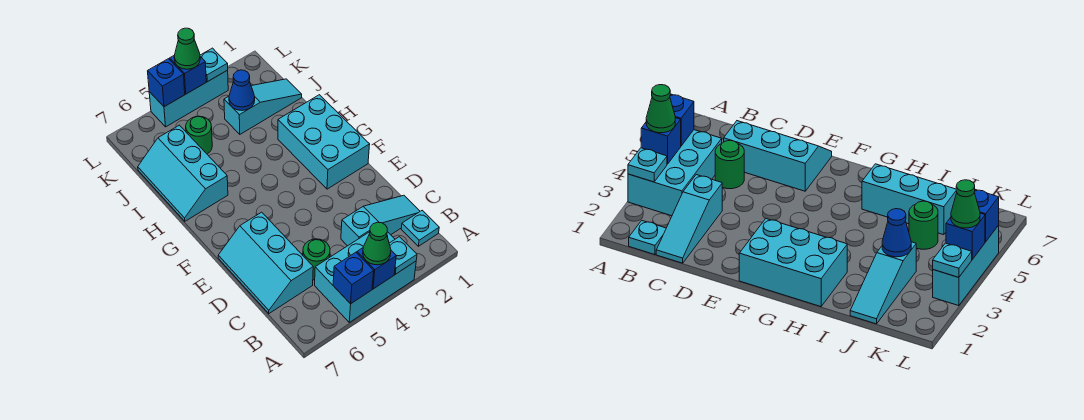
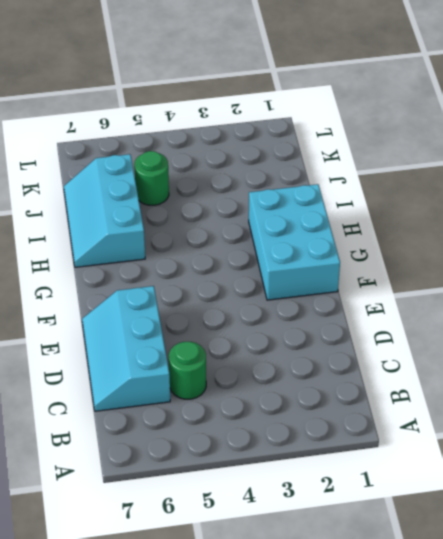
none -> cyan 2x3 brick [315,232,416,322]
none -> cyan 1x1 plate [401,211,439,246]
none -> cyan 1x3 slope [341,195,420,246]

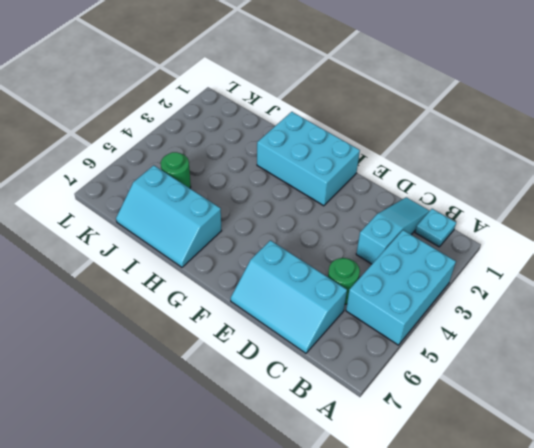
none -> cyan 1x3 slope [224,79,302,134]
none -> cyan 1x3 brick [149,70,228,127]
none -> cyan 1x1 plate [389,237,417,274]

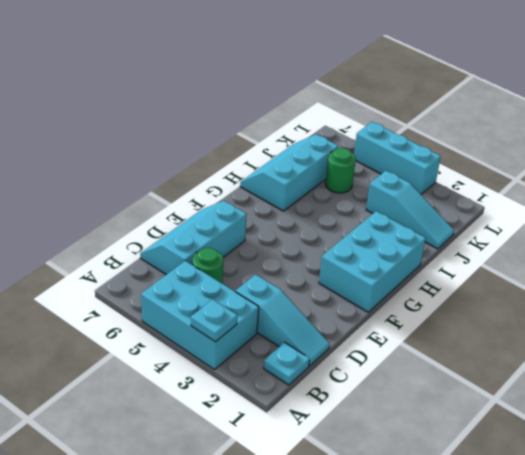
none -> blue 1x1 brick [357,248,396,289]
none -> blue 1x1 brick [333,252,374,304]
none -> blue 1x1 cone [229,70,255,110]

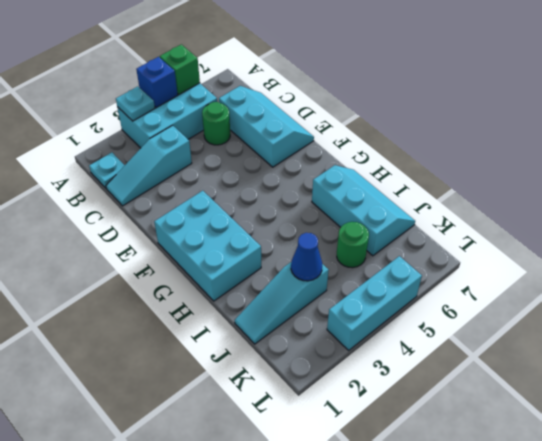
green 1x1 brick [160,44,200,95] -> blue 1x1 brick [333,252,374,304]
none -> cyan 1x1 plate [200,48,228,82]
none -> blue 1x1 brick [170,56,206,94]
none -> blue 1x1 brick [148,59,185,107]

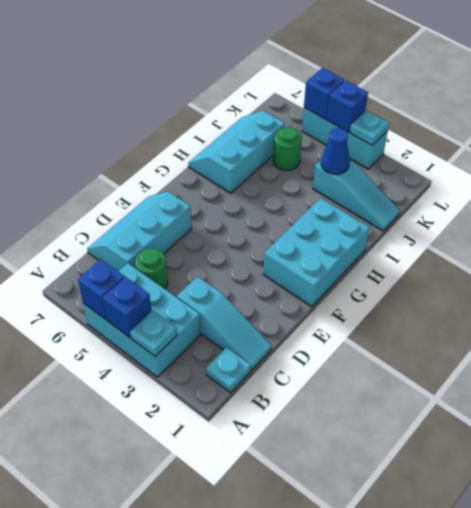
none -> green 1x1 cone [363,222,391,265]
none -> green 1x1 cone [174,28,200,69]

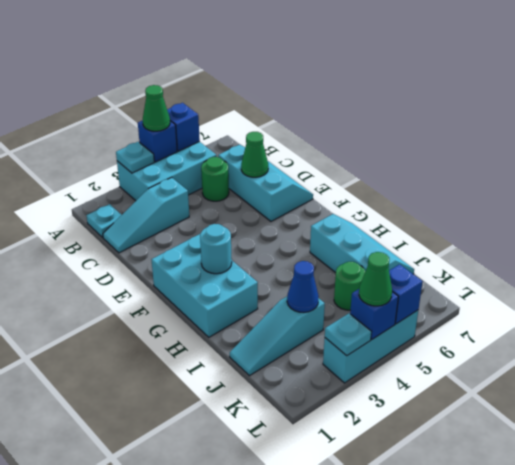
green 1x1 cone [241,132,268,177] -> none
cyan 1x1 round brick [200,224,232,274] -> none

